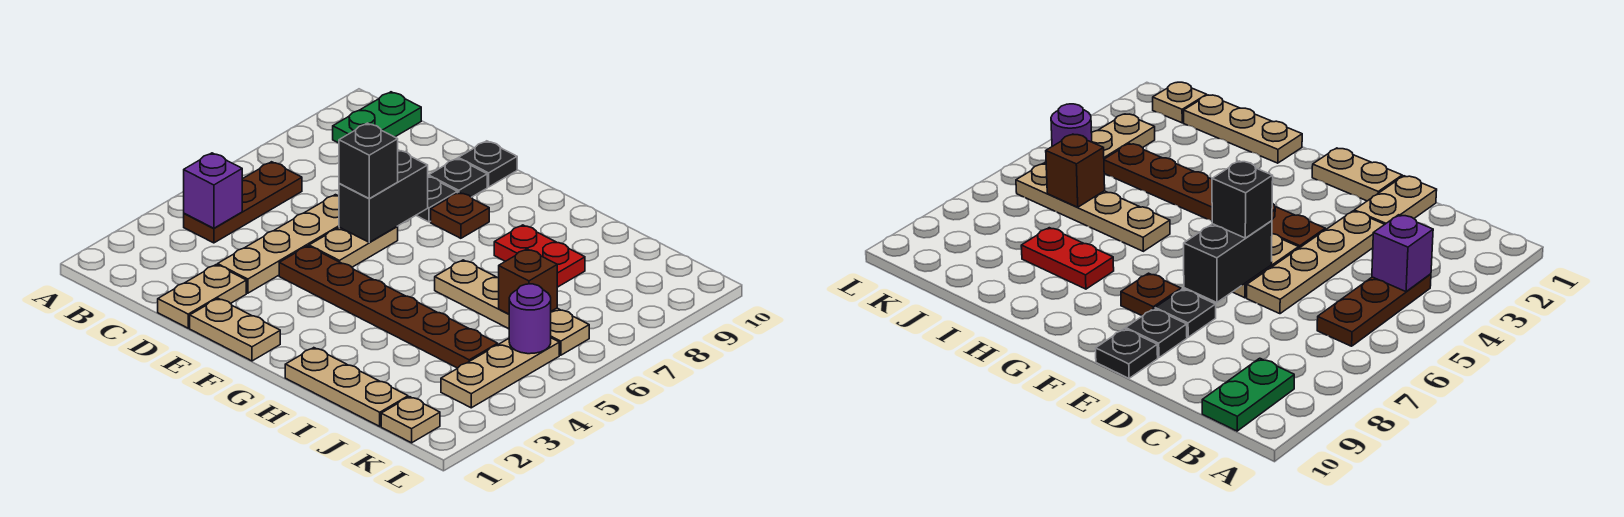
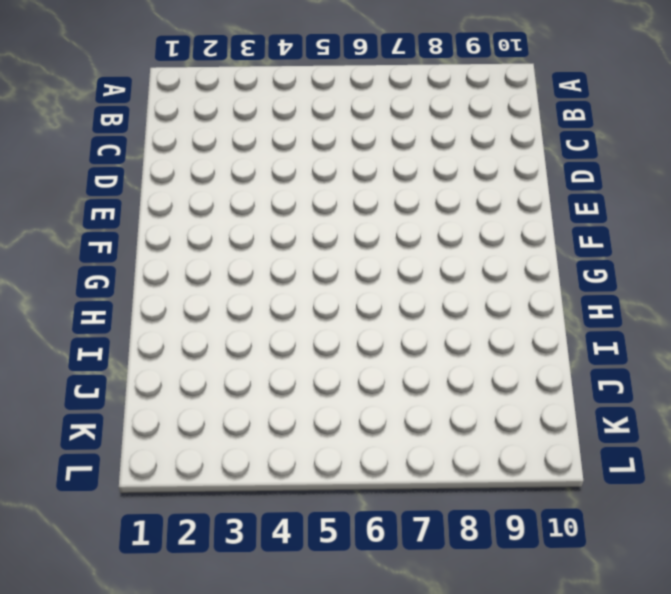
none -> brown 1x3 plate [184,162,302,243]
none -> green 1x2 plate [333,92,421,143]
none -> tan 1x2 plate [158,265,246,328]

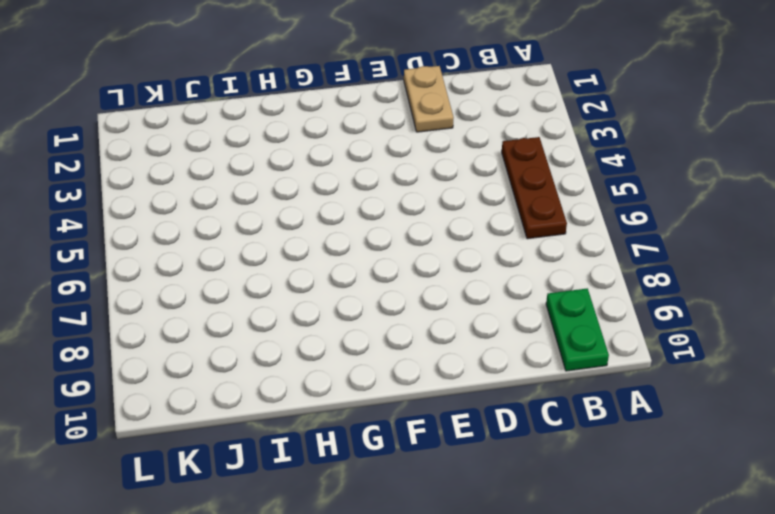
none -> tan 1x4 plate [218,195,339,293]
none -> tan 1x2 plate [190,299,280,361]
none -> brown 1x6 plate [279,246,498,368]

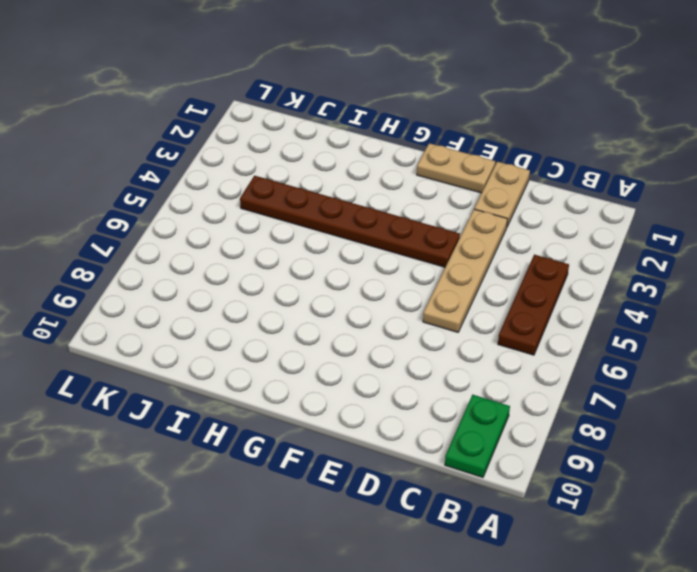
none -> tan 1x2 plate [309,227,398,267]
none -> black 1x1 plate [416,176,457,222]
none -> black 1x1 plate [429,159,487,197]

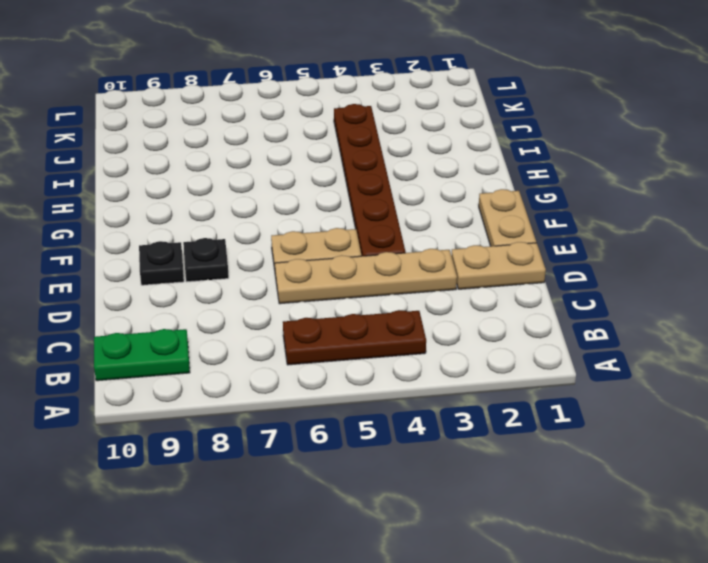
none -> black 1x1 plate [458,141,517,187]
none -> brown 1x1 plate [431,192,489,238]
none -> tan 1x3 plate [285,348,408,426]

